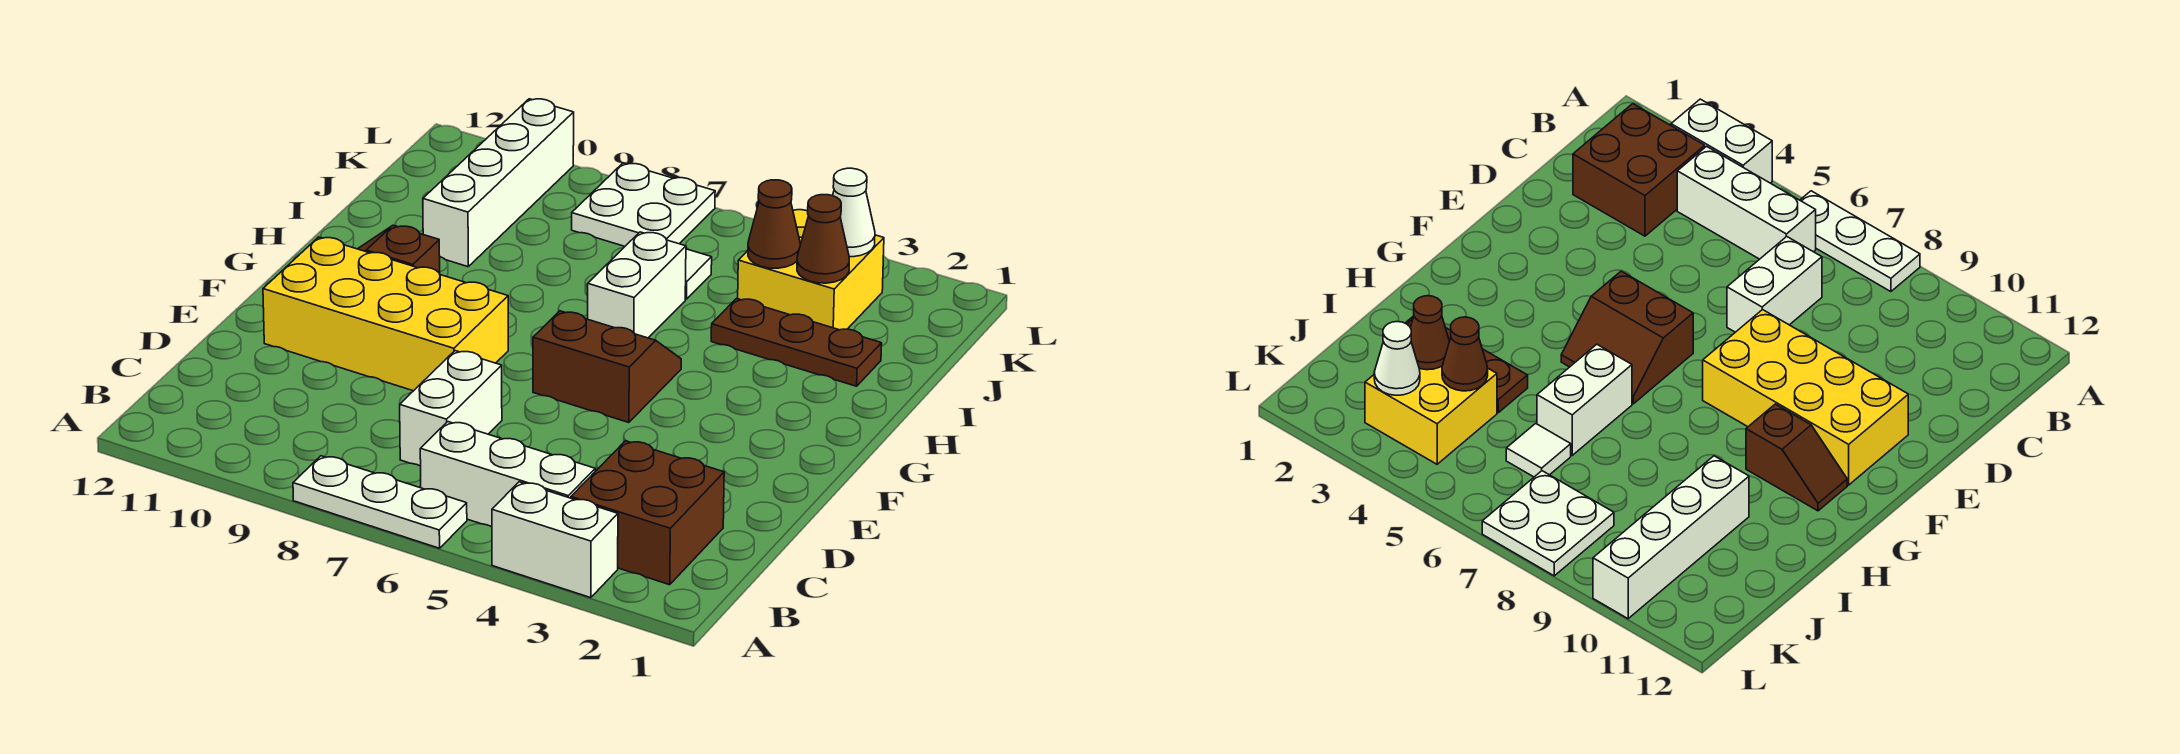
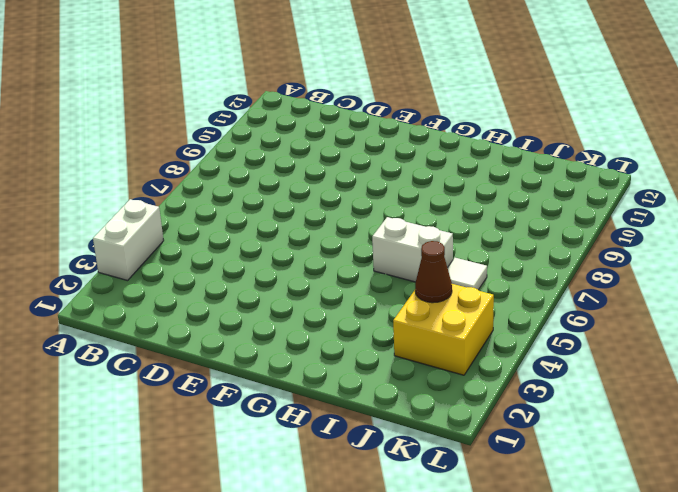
none -> white 1x3 plate [293,456,467,548]
none -> brown 2x2 brick [571,441,724,585]
none -> white 1x3 brick [420,422,595,527]

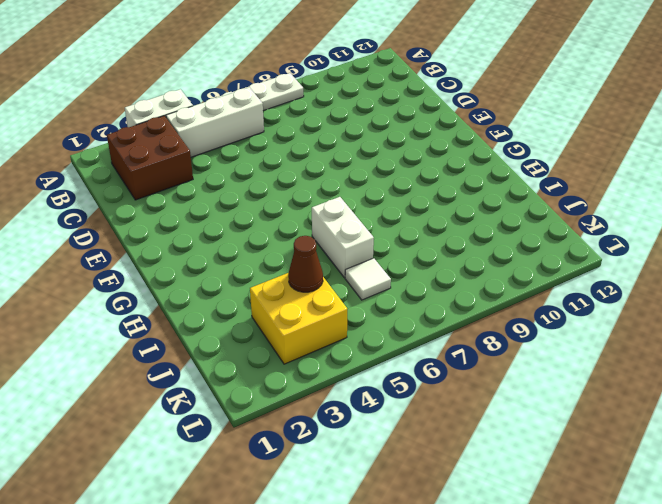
none -> white 1x2 brick [400,351,502,466]
none -> yellow 2x4 brick [263,237,508,391]
none -> brown 2x2 slope [533,311,681,423]

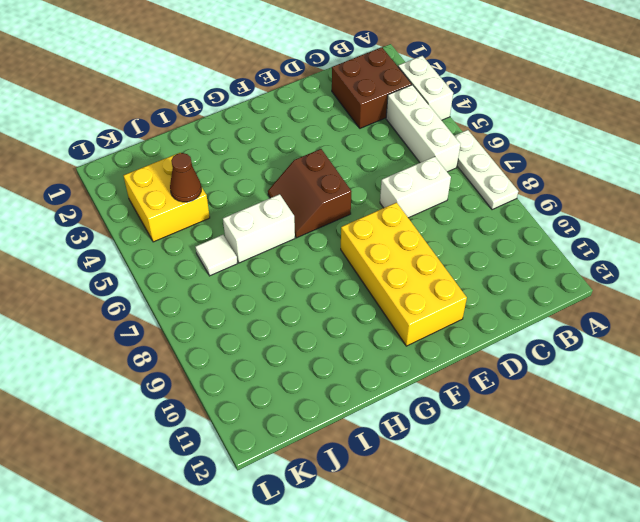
none -> brown 1x2 slope [358,225,440,274]
none -> brown 1x3 plate [711,299,882,386]
none -> white 1x4 brick [423,99,574,267]

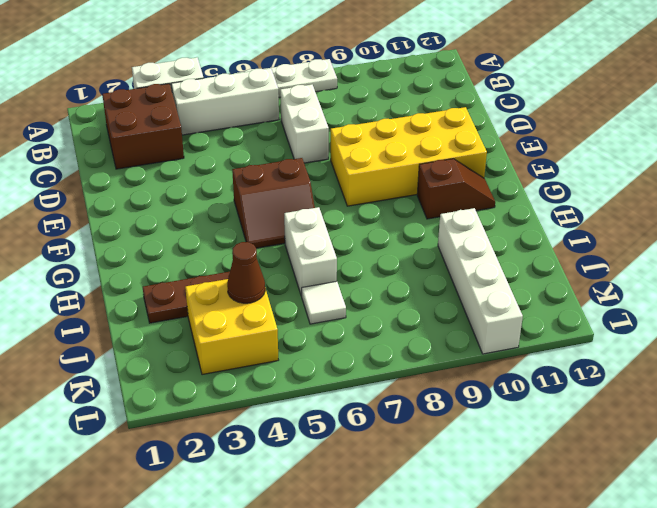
none -> white 2x2 plate [572,163,715,246]
none -> brown 1x1 cone [797,195,849,283]
none -> white 1x1 cone [833,168,875,257]

